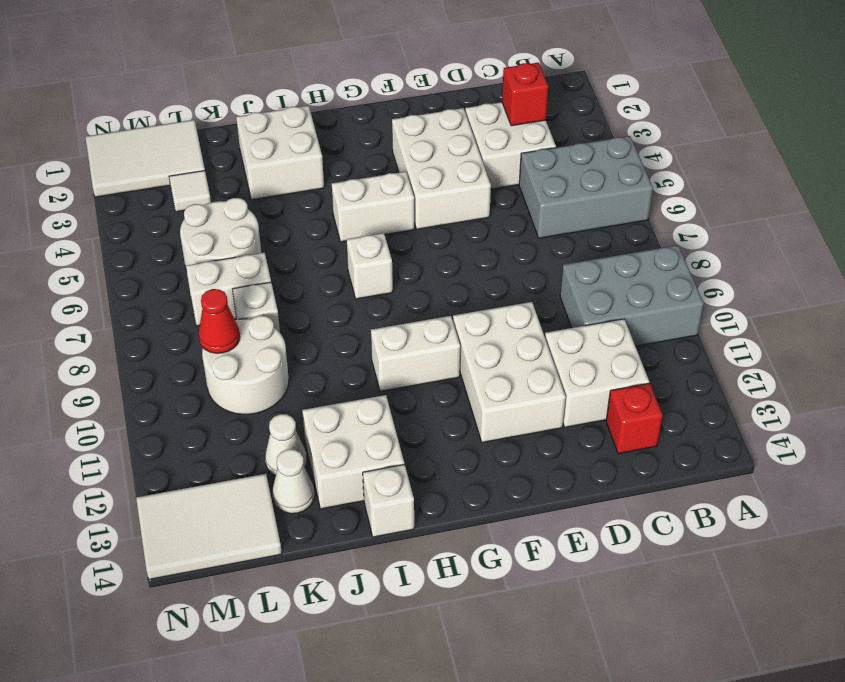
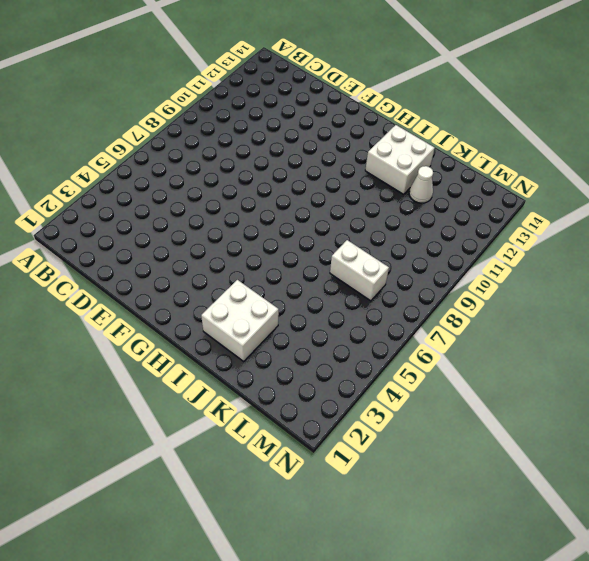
none -> grey 2x3 brick [519,136,653,238]
none -> grey 2x3 brick [560,245,704,346]
none -> white 2x2 brick [465,102,556,189]

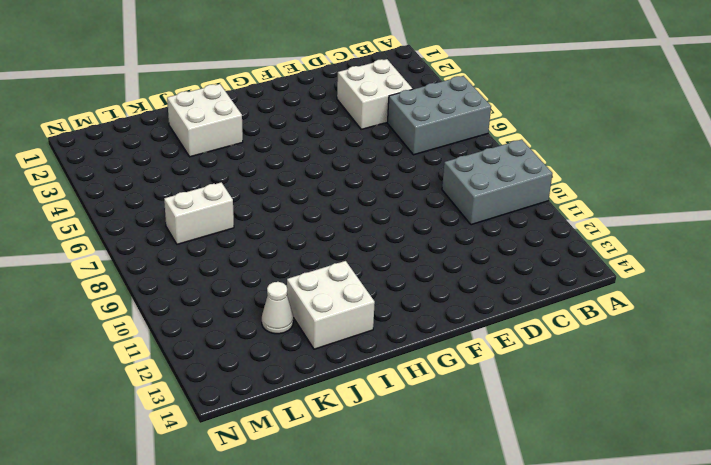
none -> white 2x2 brick [545,319,649,427]
none -> red 1x1 brick [606,383,663,454]
none -> white 2x3 brick [392,108,491,229]

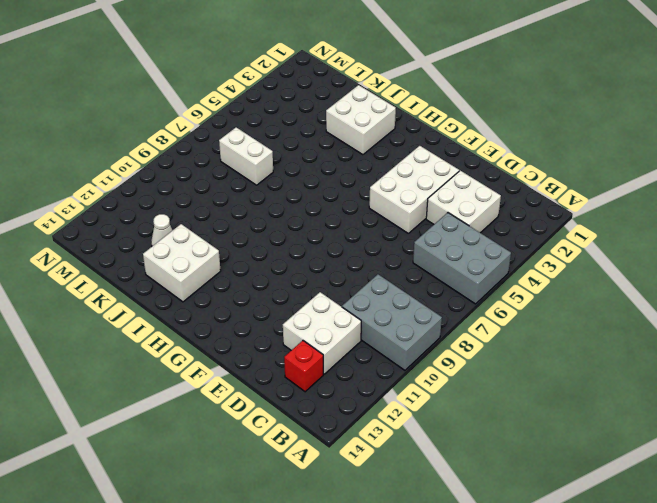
none -> white 2x3 brick [453,302,566,442]
none -> white 1x2 brick [332,172,415,242]
none -> white 1x2 brick [371,316,460,391]

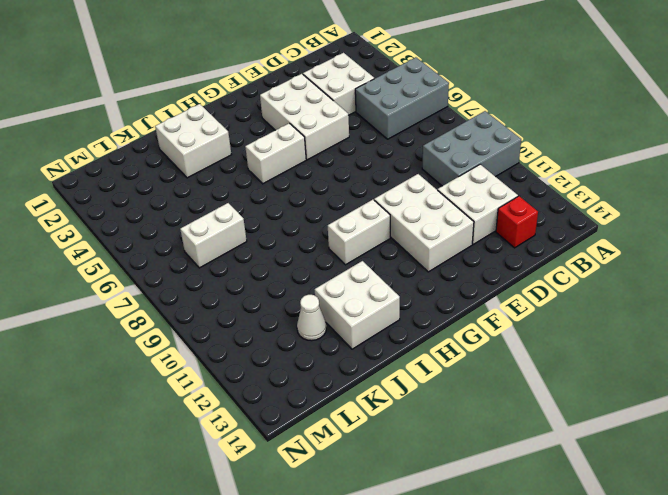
none -> white 1x1 brick [347,233,393,299]
none -> white 1x1 brick [363,465,414,537]
none -> white 2x2 round brick [180,198,261,271]

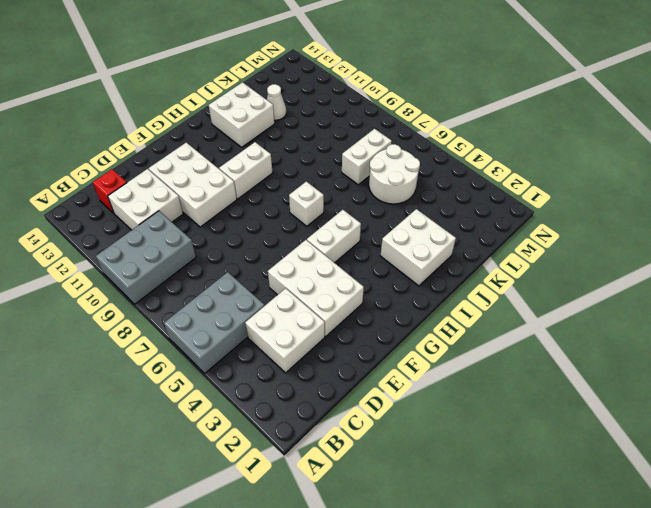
none -> white 1x1 brick [363,465,414,537]
none -> white 1x1 brick [233,282,280,332]
none -> white 2x2 round brick [202,316,289,414]

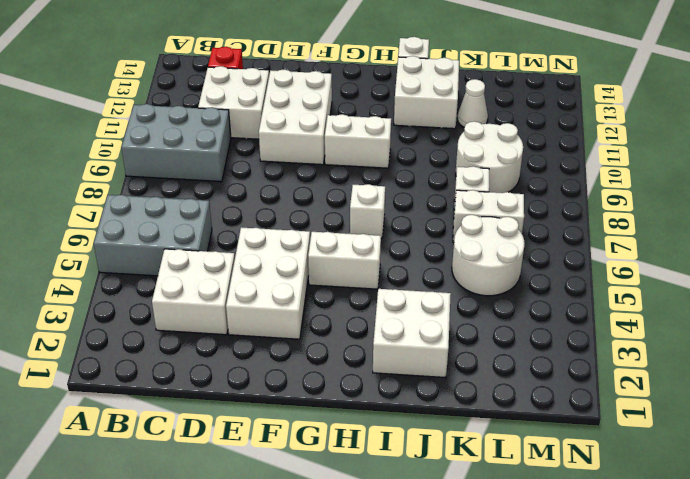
none -> white 1x1 cone [272,449,315,514]
none -> white 2x3 tile [86,120,205,197]
none -> white 1x1 tile [169,171,211,212]

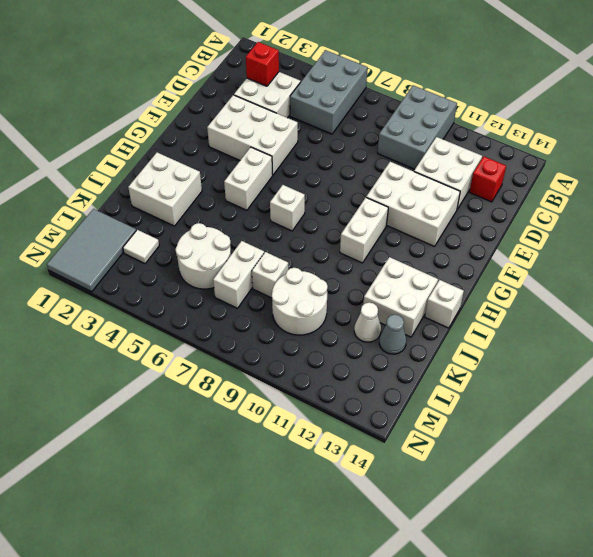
grey 1x1 cone [379,314,406,354] -> white 1x1 cone [272,449,315,514]
grey 2x3 tile [47,209,136,292] -> white 2x3 tile [86,120,205,197]
none -> white 2x3 tile [136,474,282,579]
none -> red 1x1 cone [199,289,240,353]

